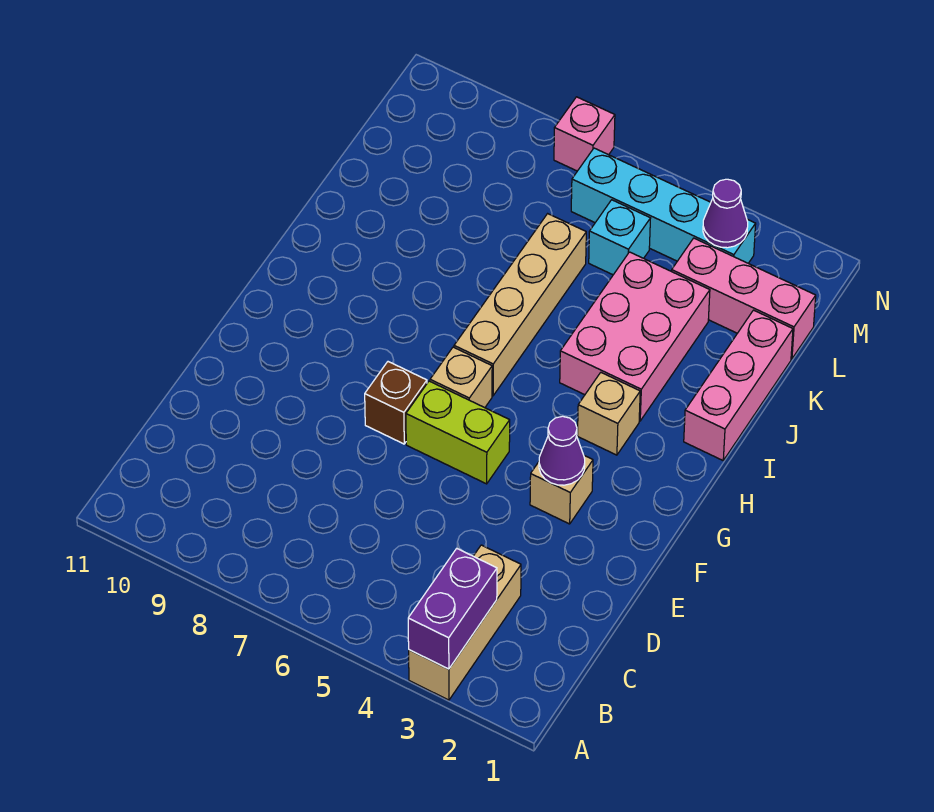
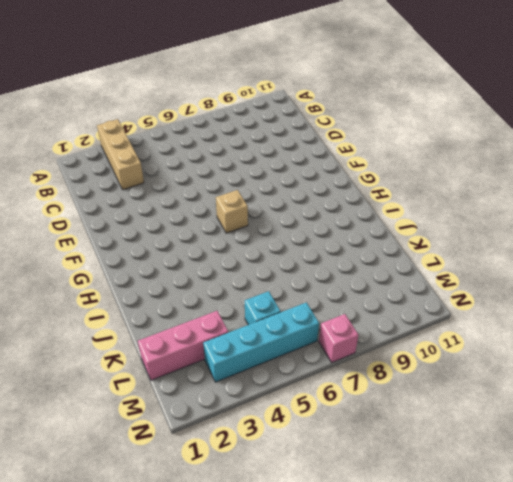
none -> tan 1x1 brick [530,456,593,524]
none -> lime 1x2 brick [406,381,510,484]
none -> brown 1x1 brick [365,362,427,444]

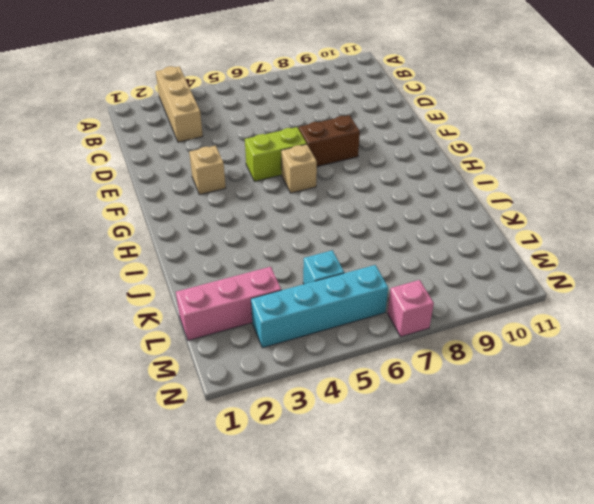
brown 1x2 brick [299,115,360,166] -> brown 1x1 brick [365,362,427,444]
none -> tan 1x1 brick [578,373,640,455]
none -> tan 1x4 brick [454,214,586,396]
none -> pink 1x3 brick [684,310,793,460]

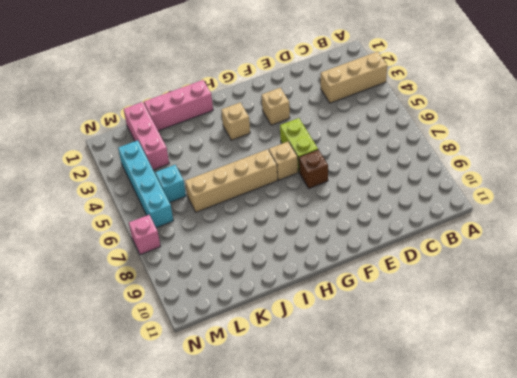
none -> pink 2x3 brick [560,252,710,421]
none -> purple 1x2 brick [408,549,497,669]
none -> purple 1x1 cone [539,416,585,485]

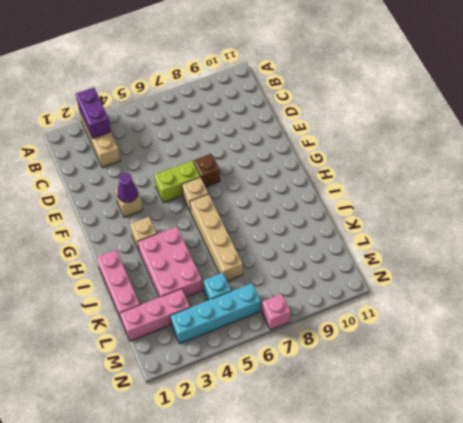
none -> purple 1x1 cone [703,179,748,248]

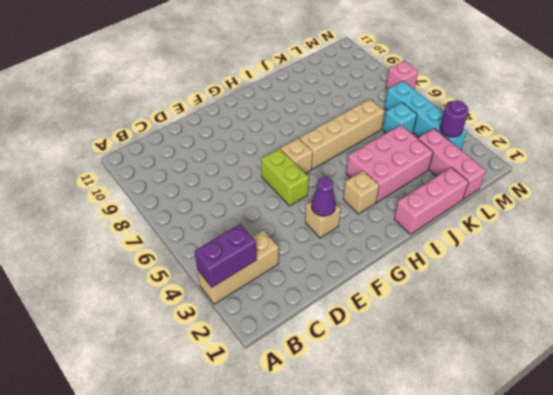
purple 1x1 round brick [440,100,469,137] -> purple 1x1 cone [703,179,748,248]
none -> brown 1x1 brick [365,362,427,444]

